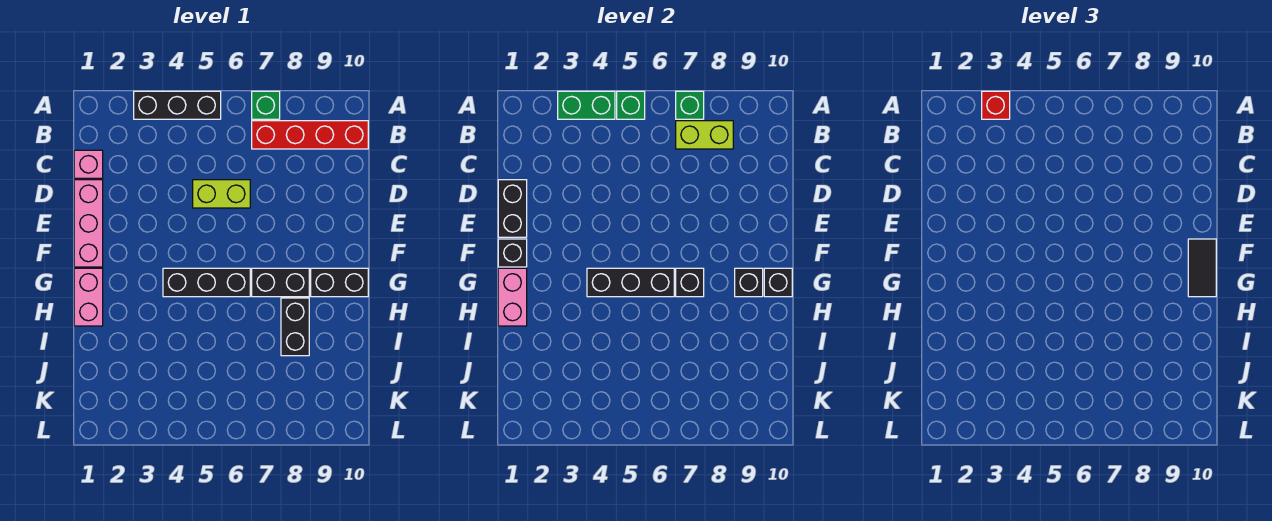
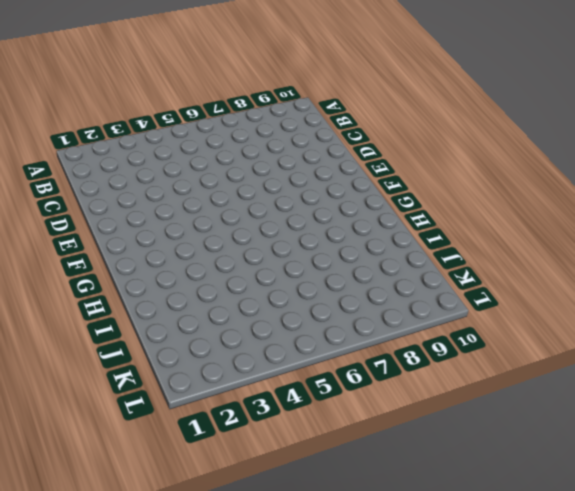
none -> black 1x3 brick [134,91,221,119]
none -> green 1x1 brick [252,91,280,119]
none -> red 1x4 brick [252,121,368,149]

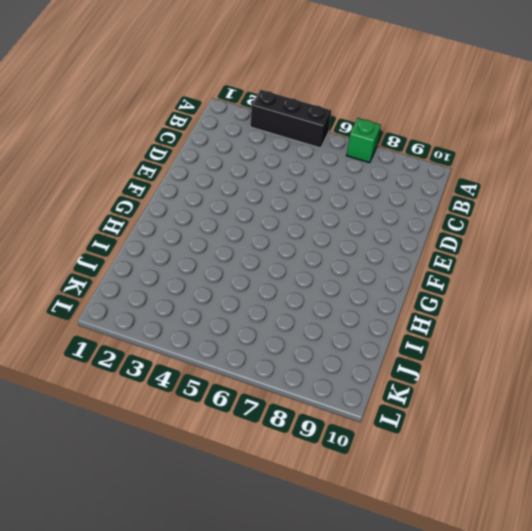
none -> red 1x4 brick [252,121,368,149]
none -> pink 1x1 brick [74,150,103,178]
none -> pink 1x3 brick [74,180,103,267]

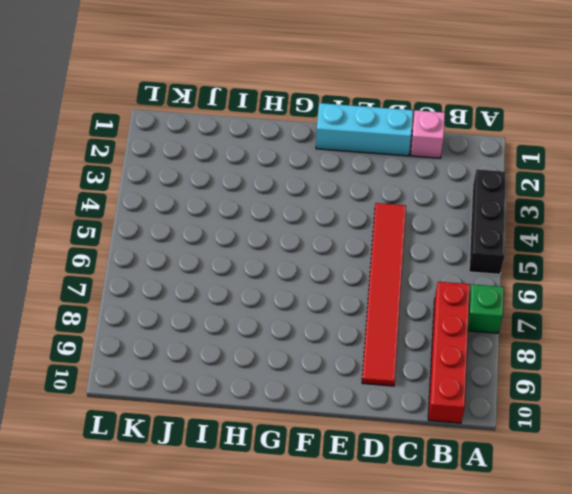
cyan 1x3 brick [316,103,413,156] -> pink 1x3 brick [74,180,103,267]
red 1x6 tile [362,203,406,386] -> lime 1x2 brick [193,180,250,208]
none -> pink 1x2 brick [74,268,103,326]
none -> black 1x3 brick [163,268,250,297]
none -> black 1x2 brick [252,268,309,297]

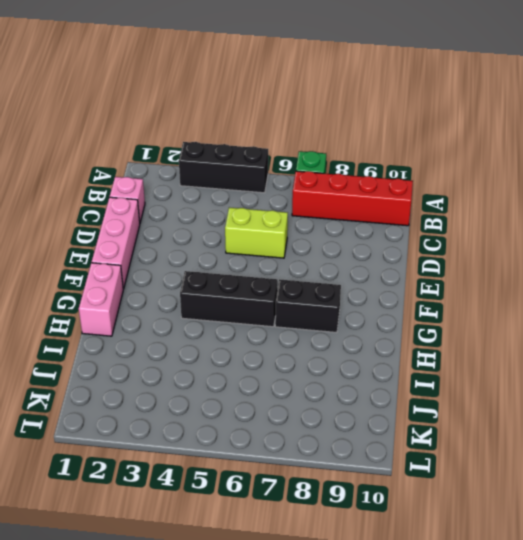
none -> black 1x2 brick [311,268,368,297]
none -> black 1x2 brick [281,298,309,356]
none -> green 1x2 brick [558,91,615,119]

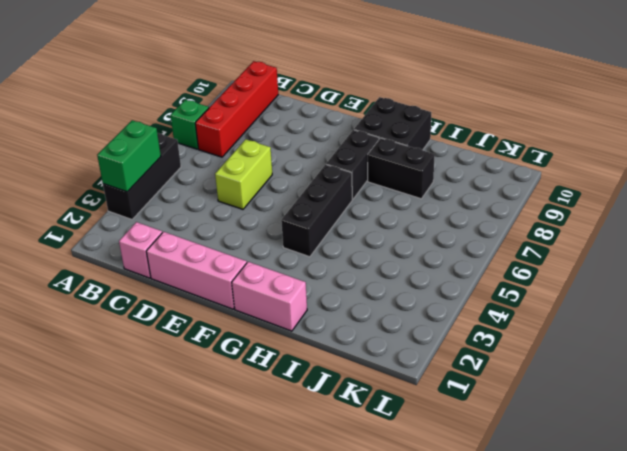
black 2x2 brick [354,97,431,150] -> black 1x2 brick [311,268,368,297]
none -> green 1x1 brick [617,91,645,119]
none -> green 1x1 brick [676,91,704,119]
none -> lime 1x2 brick [676,121,733,149]

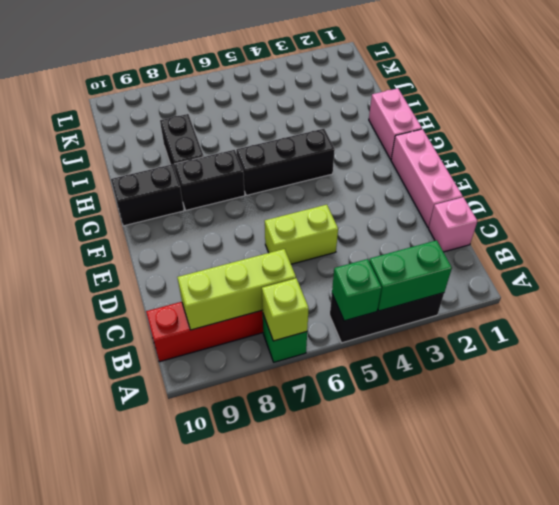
lime 1x1 brick [262,278,309,341] -> green 1x1 brick [676,91,704,119]
lime 1x3 brick [177,249,296,330] -> lime 1x2 brick [676,121,733,149]
none -> black 1x2 brick [498,180,527,237]
none -> black 1x1 brick [498,239,527,267]
none -> pink 1x2 brick [498,268,527,326]

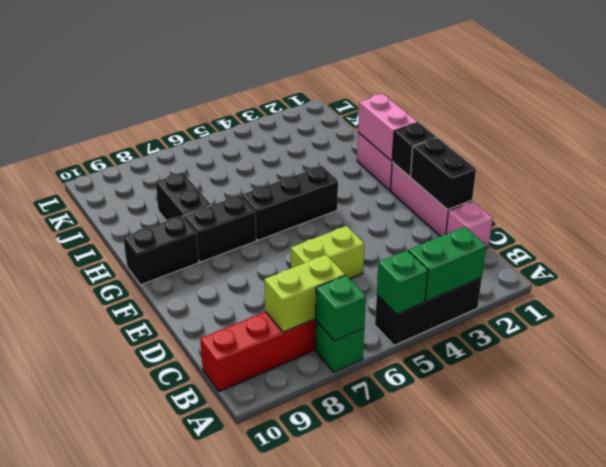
none -> black 1x3 brick [587,268,674,297]
none -> black 1x1 brick [676,268,704,297]
none -> black 1x1 brick [735,268,763,297]

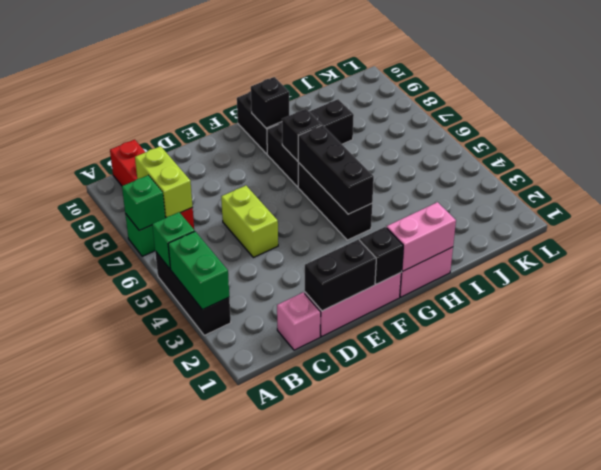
none -> black 1x1 brick [764,268,792,297]
none -> red 1x1 brick [982,91,1010,119]
none -> black 1x2 tile [1188,239,1216,297]

